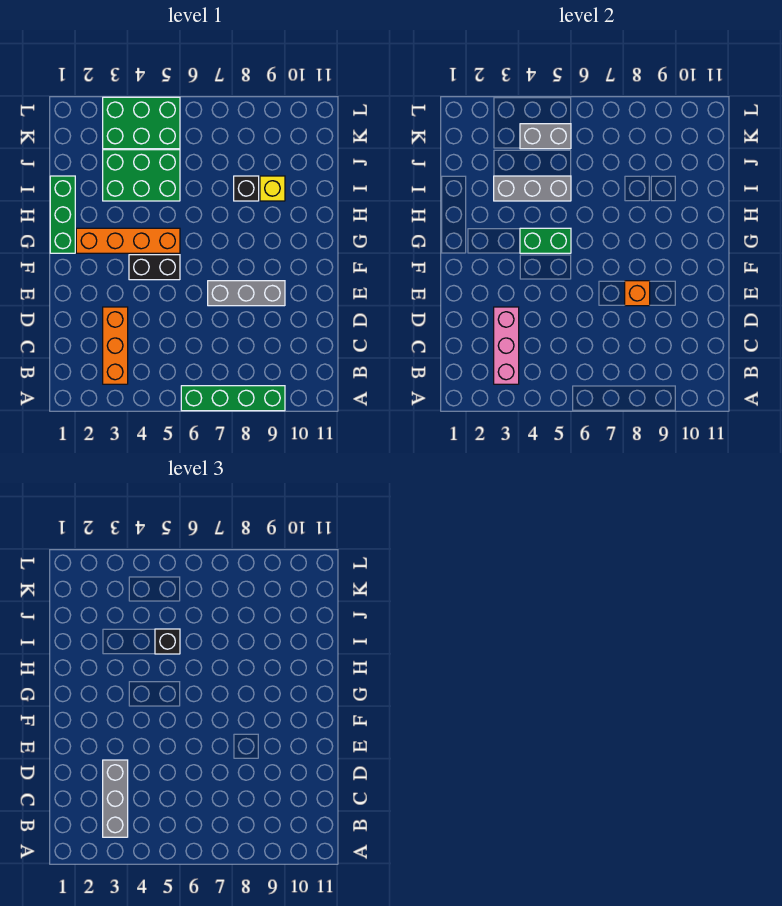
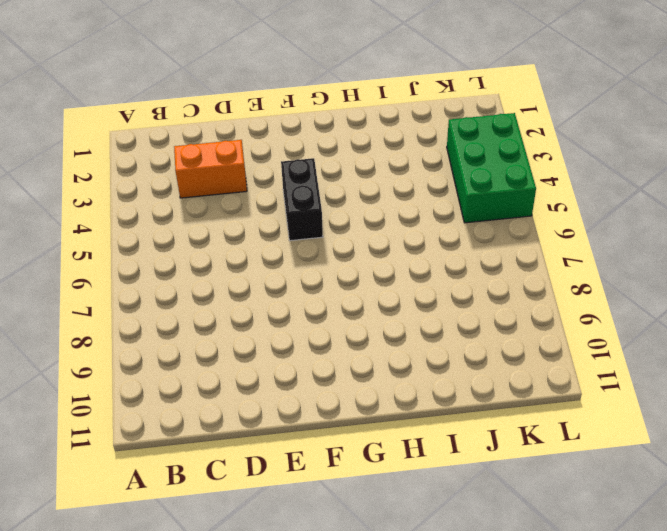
orange 1x2 brick [174,140,247,198] -> orange 1x3 brick [103,307,128,384]
none -> green 1x4 brick [181,386,285,411]
none -> grey 1x3 brick [208,281,285,306]
none -> green 1x3 brick [50,176,75,253]

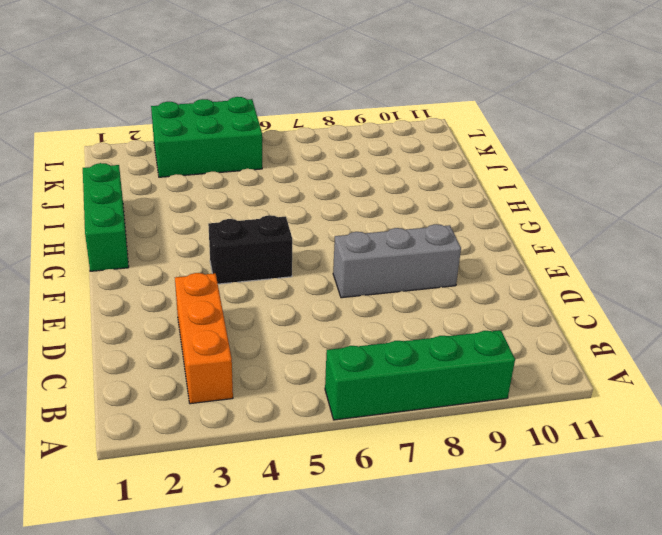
none -> orange 1x4 brick [76,228,180,253]
none -> green 2x3 brick [103,150,180,201]
none -> black 1x1 brick [234,176,259,201]

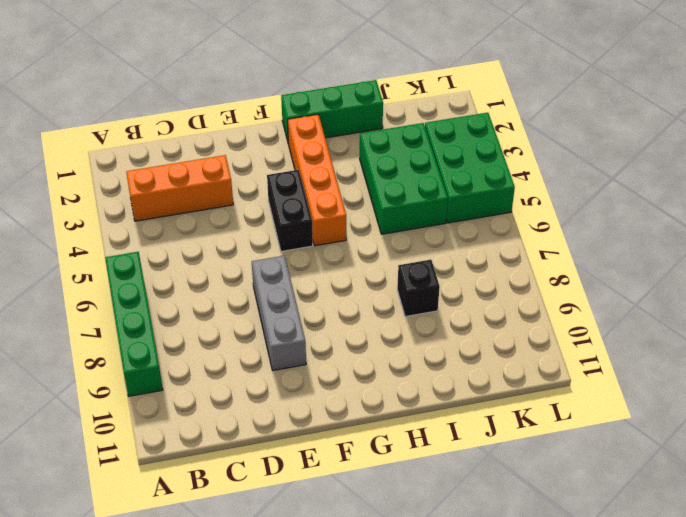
none -> yellow 1x1 brick [260,176,285,201]
none -> pink 1x3 brick [494,307,519,384]
none -> orange 1x1 brick [625,281,650,306]

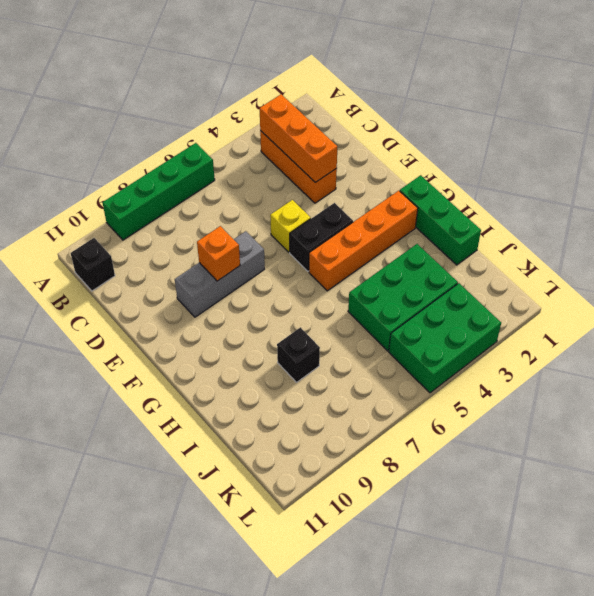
orange 1x3 brick [260,94,337,182] -> pink 1x3 brick [494,307,519,384]
black 1x1 brick [71,238,115,291] -> black 1x1 brick moved to [155,629,180,654]
yellow 1x1 brick [270,200,311,252] -> yellow 1x1 brick moved to [260,176,285,201]
none -> green 1x2 brick [520,228,571,253]
none -> grey 1x3 brick [494,176,571,201]
none -> grey 1x2 brick [520,124,571,149]

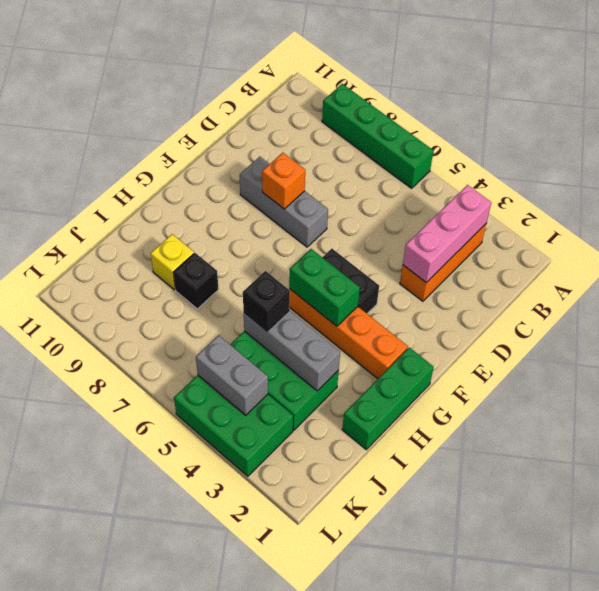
none -> grey 1x3 brick [103,760,128,837]

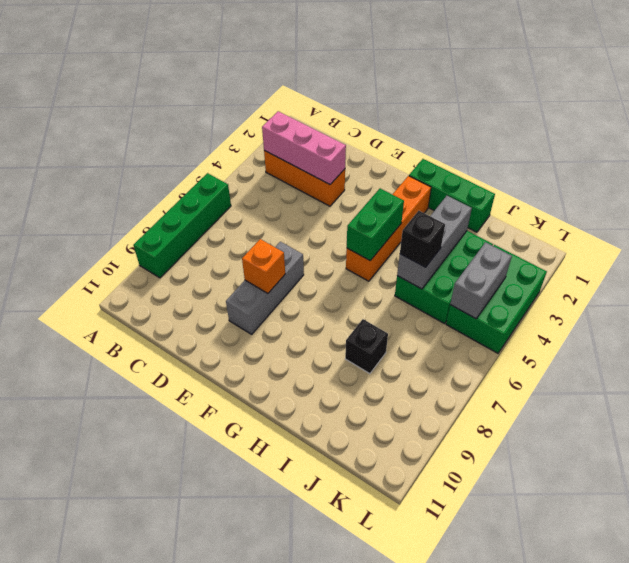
none -> black 1x2 brick [129,255,180,280]
none -> yellow 1x1 brick [260,176,285,201]
none -> grey 1x3 brick [103,760,128,837]

